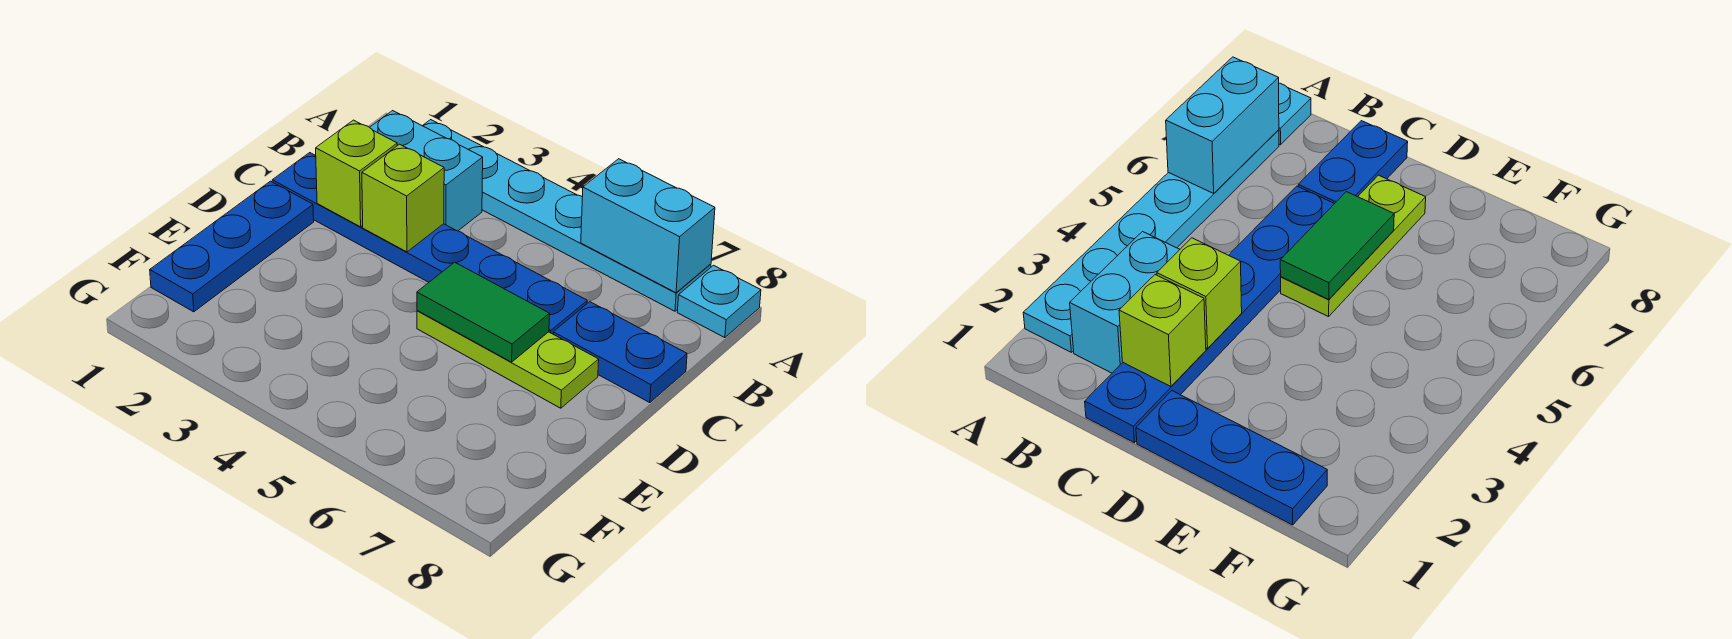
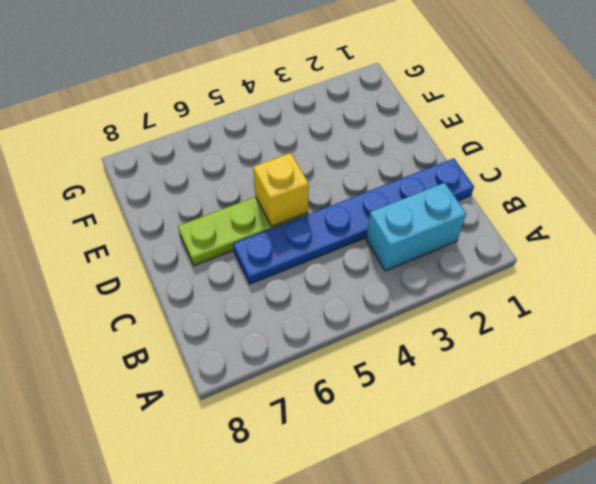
yellow 1x1 brick [253,153,309,226] -> green 1x2 tile [417,262,550,362]
none -> cyan 1x6 plate [423,120,711,311]
none -> cyan 1x1 plate [677,265,761,338]

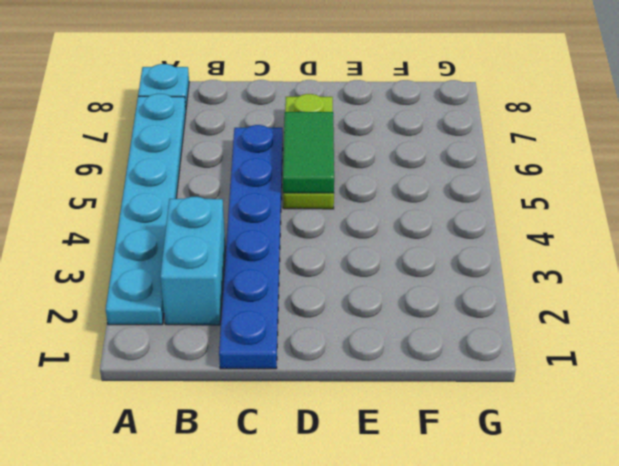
none -> blue 1x2 plate [553,302,687,403]
none -> blue 1x3 plate [150,181,314,312]

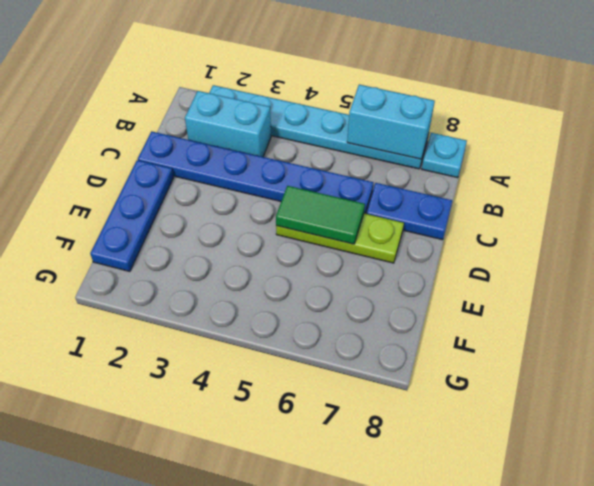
none -> lime 1x1 brick [316,120,397,227]
none -> lime 1x1 brick [362,144,444,252]

